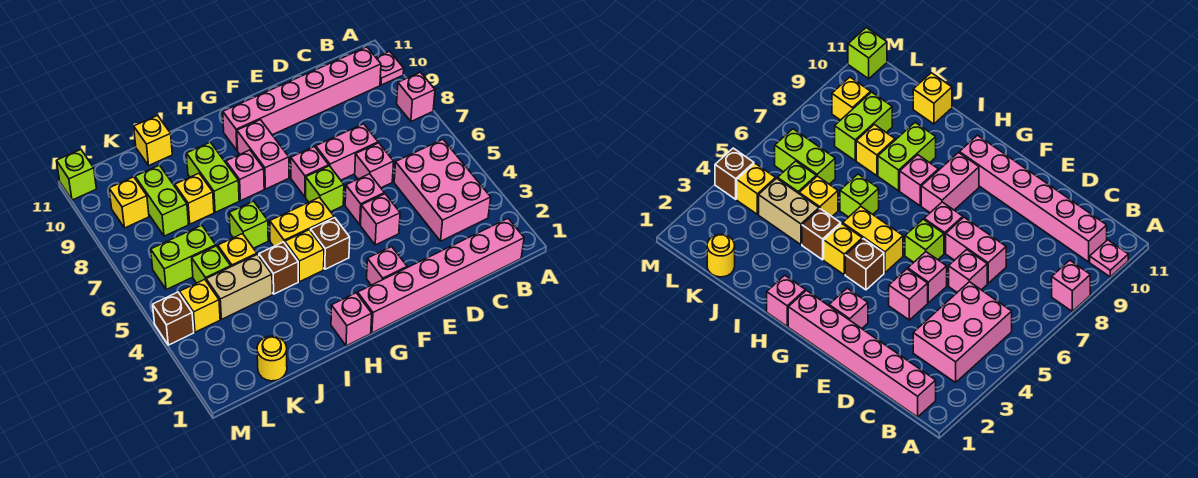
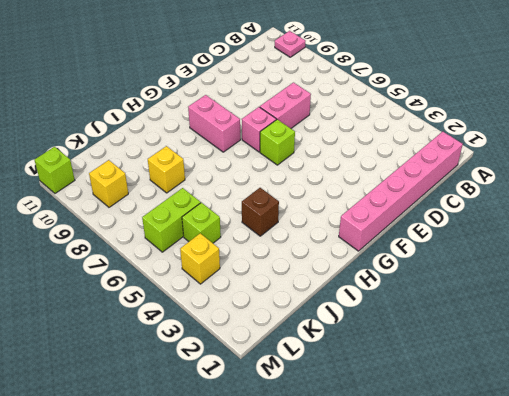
none -> pink 1x1 brick [397,72,435,121]
none -> pink 2x3 brick [394,139,491,241]
none -> pink 1x6 brick [223,47,381,151]
none -> pink 1x1 brick [355,143,394,188]

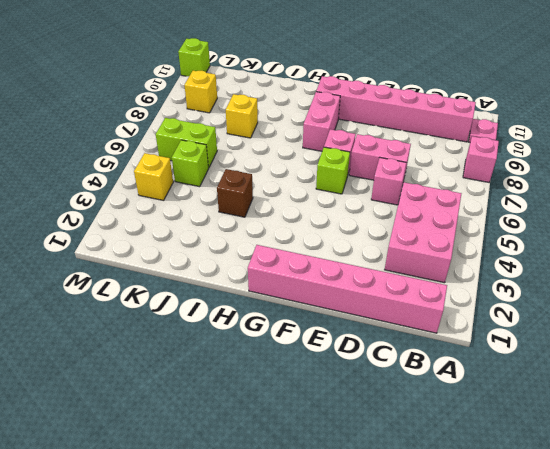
none -> pink 1x1 brick [361,194,400,245]
none -> pink 1x1 brick [345,174,384,225]
none -> pink 1x1 brick [367,247,407,285]
none -> brown 1x1 brick [311,218,350,269]

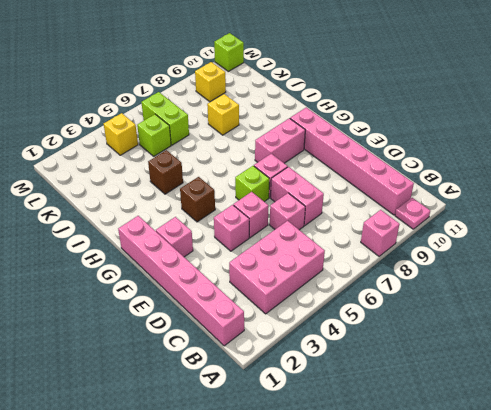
none -> yellow 1x2 brick [270,197,334,246]
none -> pink 1x1 brick [331,293,372,346]
none -> yellow 1x1 brick [285,230,324,282]
none -> pink 1x1 brick [226,150,264,201]

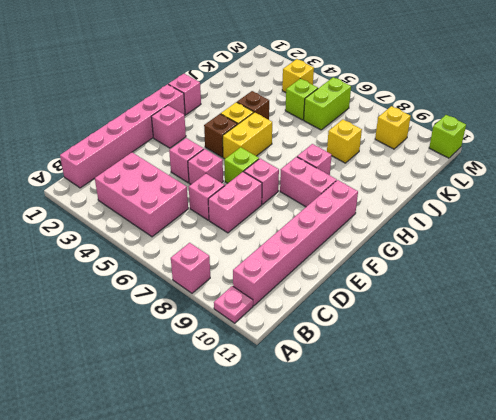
none -> lime 1x1 brick [229,201,268,248]
none -> lime 1x2 brick [186,142,239,212]
none -> tan 1x2 brick [206,254,272,319]
none -> yellow 1x1 brick [218,234,257,267]

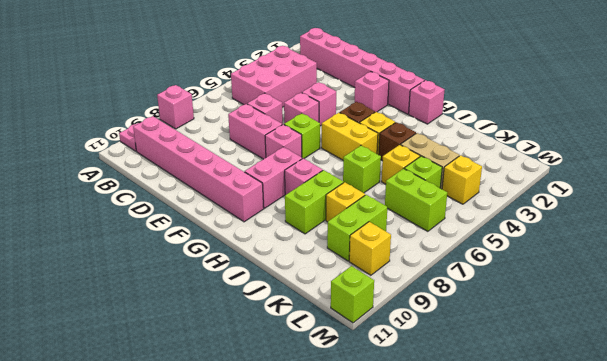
none -> yellow 1x1 brick [134,116,172,165]
none -> yellow 1x1 round brick [257,336,287,381]
none -> brown 1x1 brick [153,292,194,345]

